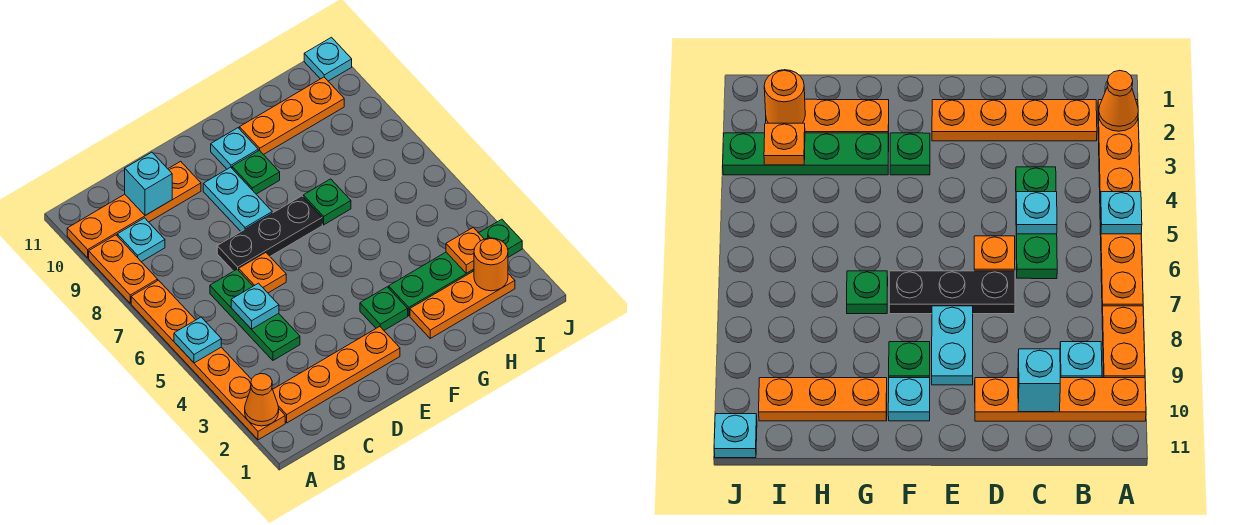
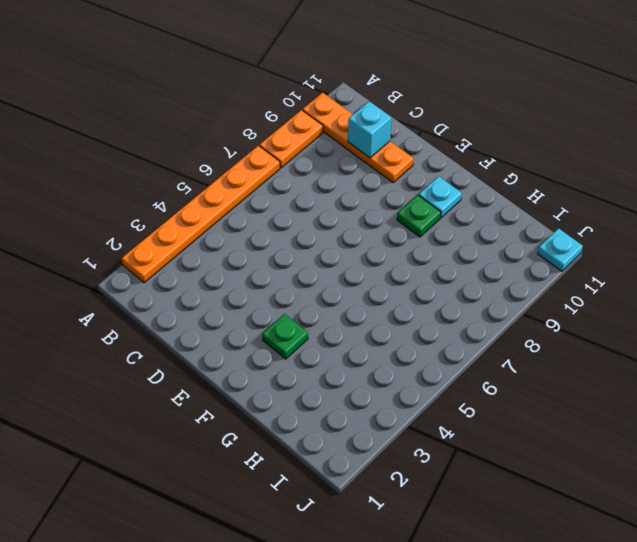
none -> orange 1x4 plate [273,327,400,423]
none -> cyan 1x1 plate [117,218,165,262]
none -> green 1x3 plate [210,269,300,360]

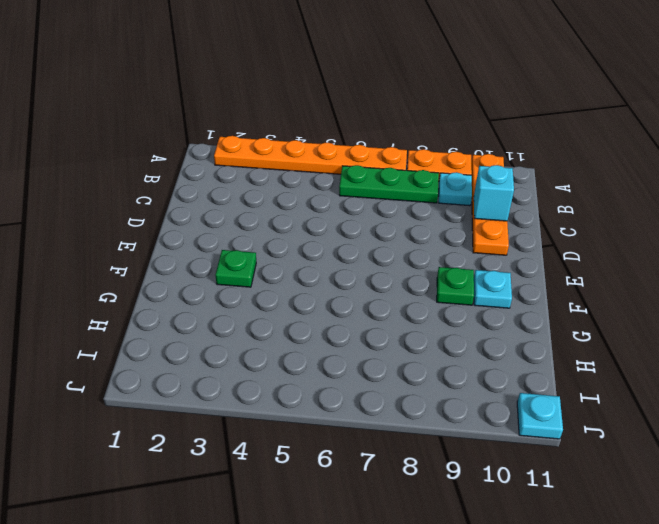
green 1x3 plate [339,165,439,203] -> green 1x3 plate moved to [210,269,300,360]
none -> orange 1x4 plate [273,327,400,423]
none -> orange 1x1 plate [239,253,286,293]
none -> black 1x3 plate [217,196,322,271]

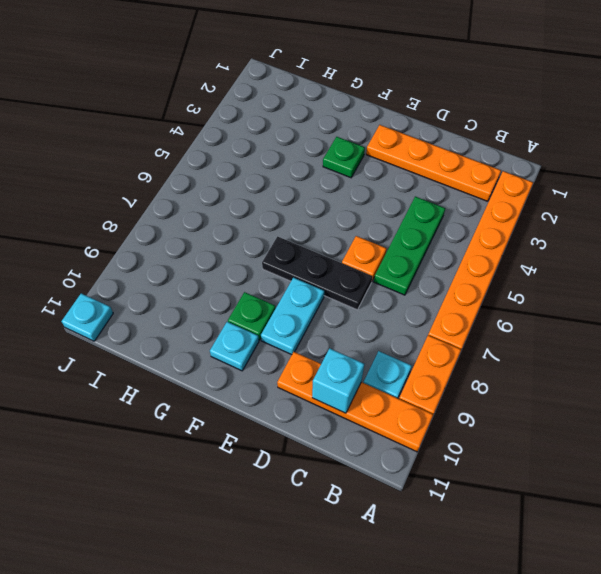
none -> orange 1x3 plate [410,271,515,338]
none -> green 1x4 plate [389,219,522,316]
none -> green 1x1 plate [303,179,351,225]

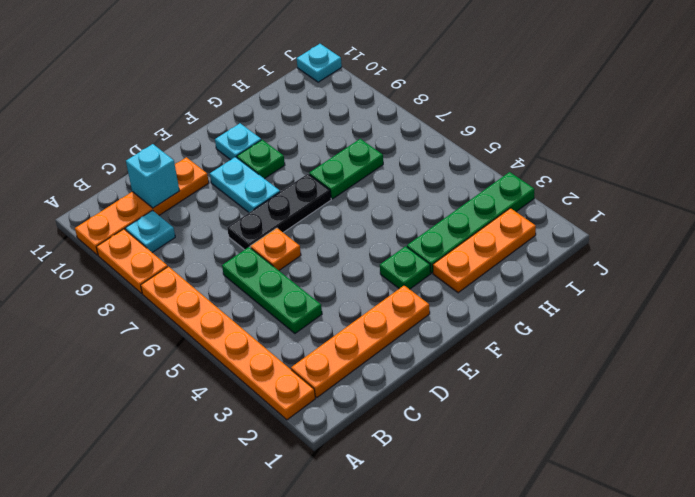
green 1x2 plate [309,139,383,199] -> green 1x1 plate [303,179,351,225]
none -> orange 1x3 plate [239,77,344,155]
none -> orange 1x1 cone [245,374,279,426]
none -> cyan 1x1 plate [174,317,221,363]

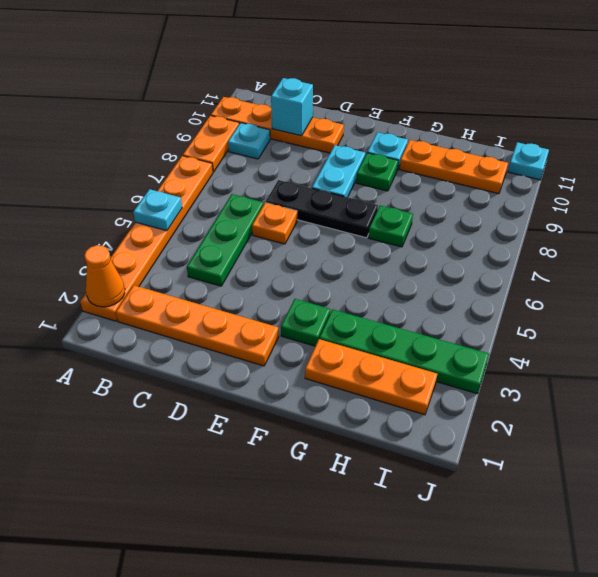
none -> cyan 1x1 plate [231,283,279,329]
none -> orange 1x1 round brick [474,238,508,291]
none -> orange 1x1 plate [446,228,484,273]

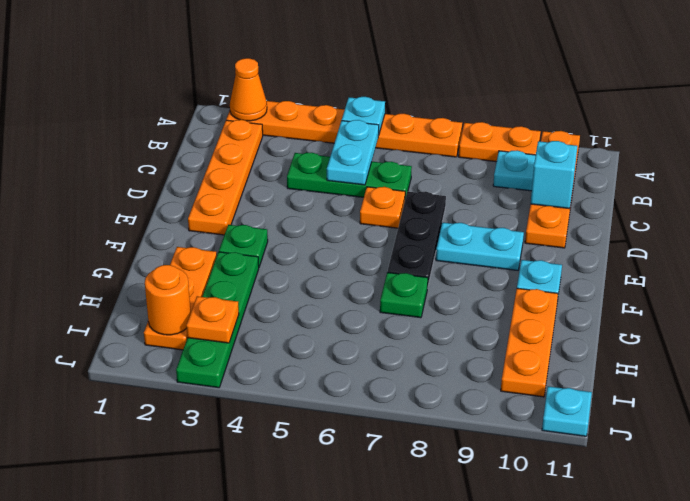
cyan 1x2 plate [327,120,379,185] -> cyan 1x1 plate [231,283,279,329]
none -> green 1x1 plate [232,150,280,194]

